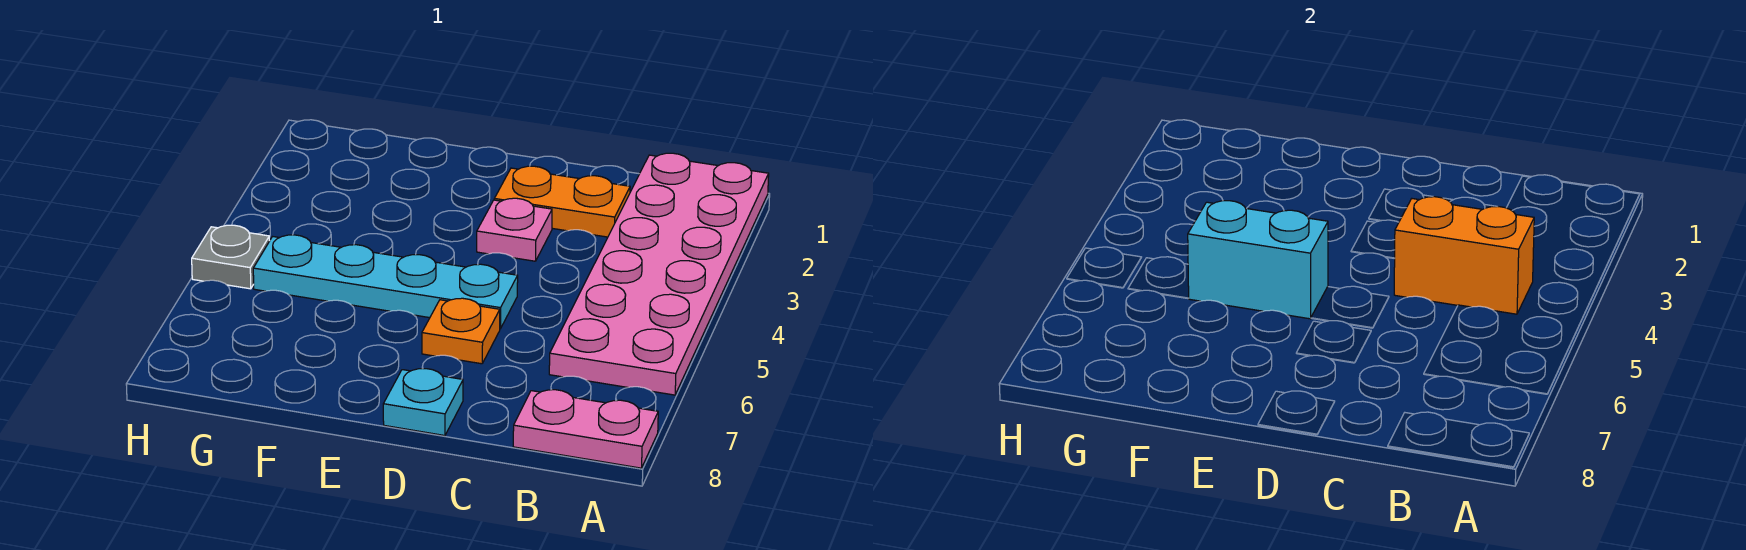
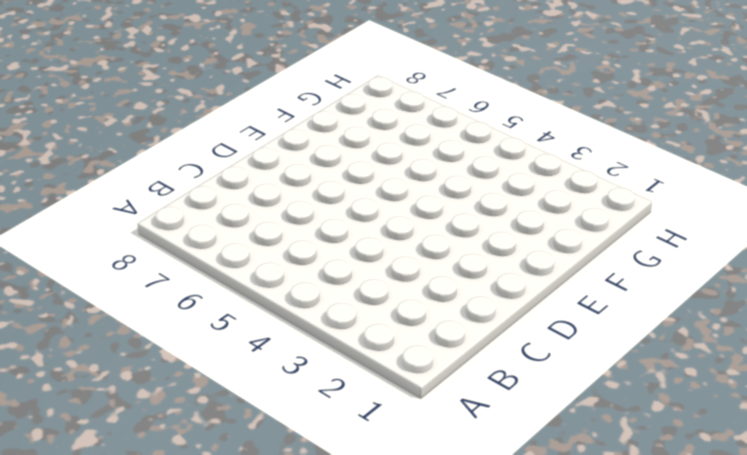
none -> pink 2x6 plate [549,153,769,395]
none -> pink 1x2 plate [513,390,658,468]

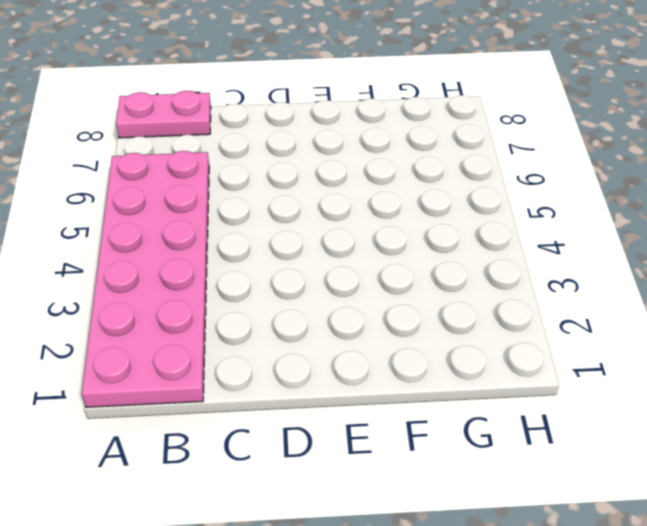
none -> orange 1x2 plate [494,166,630,237]
none -> pink 1x1 plate [477,198,552,261]

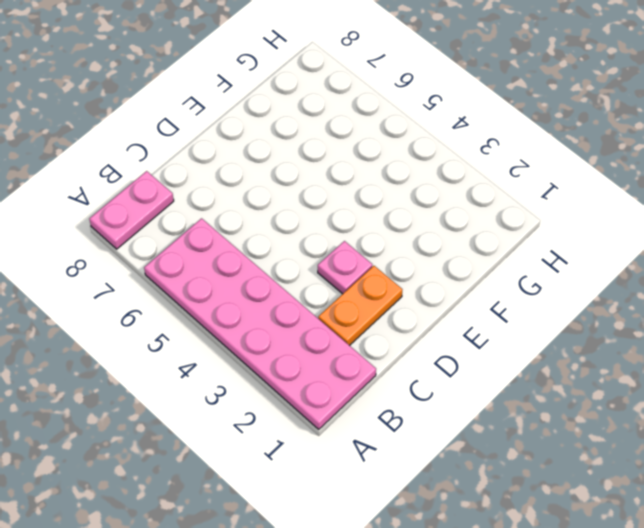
none -> cyan 1x4 plate [253,235,518,329]
none -> orange 1x1 plate [422,298,500,364]

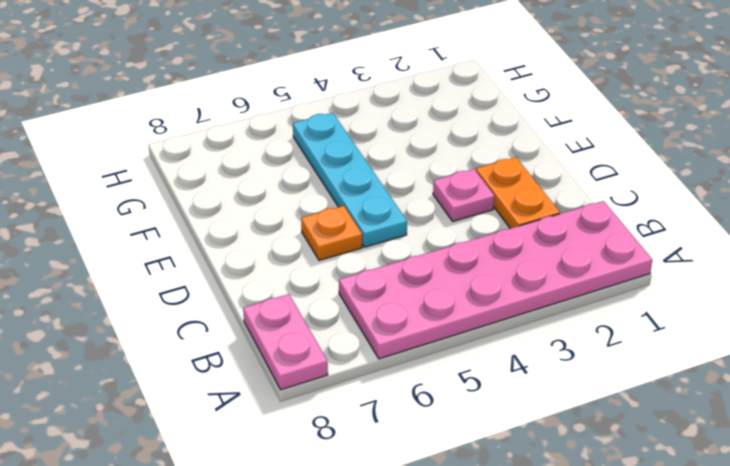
none -> cyan 1x1 plate [383,369,463,436]
none -> grey 1x1 plate [192,225,269,289]

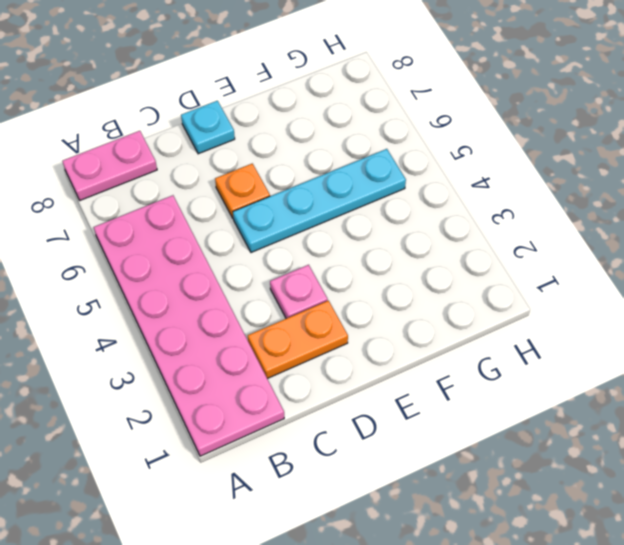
none -> grey 1x1 plate [192,225,269,289]
none -> orange 1x2 brick [1394,197,1534,314]

